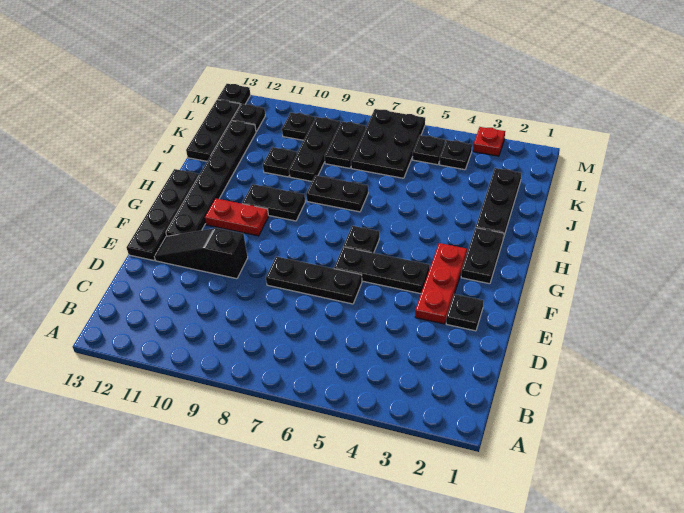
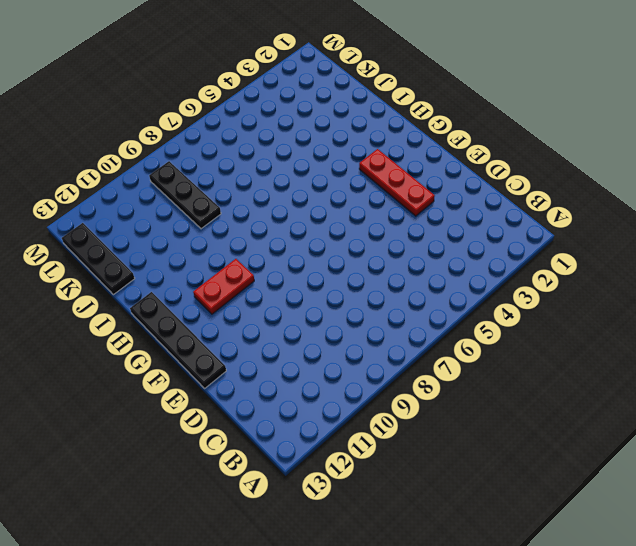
none -> black 1x1 plate [446,294,483,331]
none -> black 1x3 plate [266,257,362,304]
none -> black 1x3 slope [155,228,248,279]

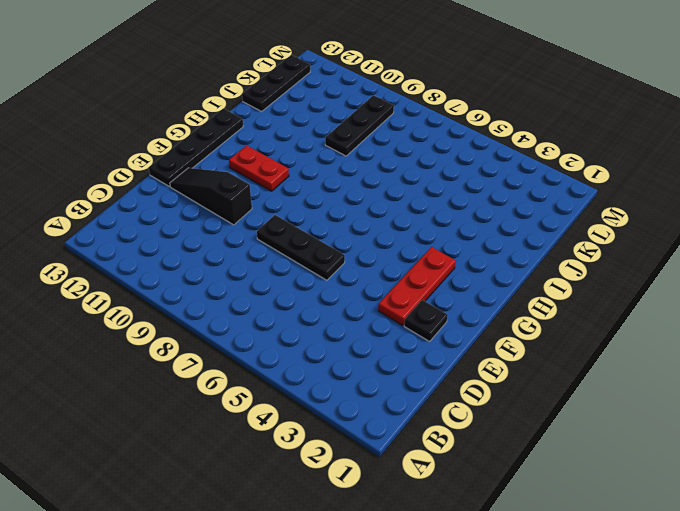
none -> black 1x3 plate [334,247,430,294]
none -> black 1x6 plate [166,121,256,236]
none -> black 1x2 plate [461,228,504,284]

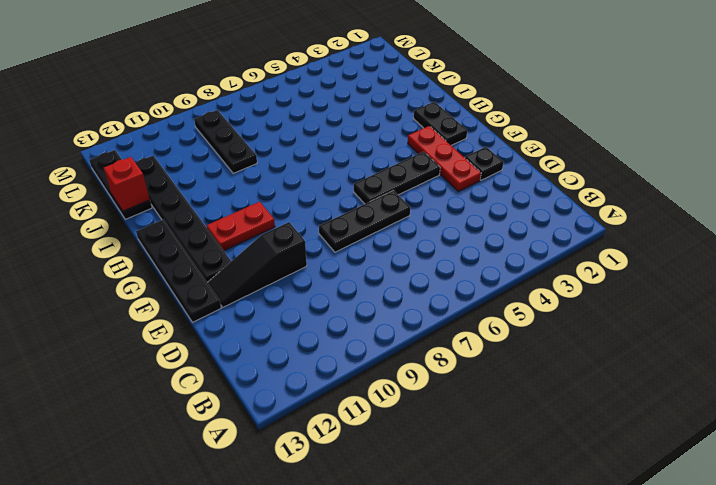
red 1x1 brick [104,157,150,211] -> none
none -> black 1x1 plate [344,226,379,253]
none -> black 1x2 plate [242,184,305,221]
none -> black 1x3 plate [476,168,521,238]

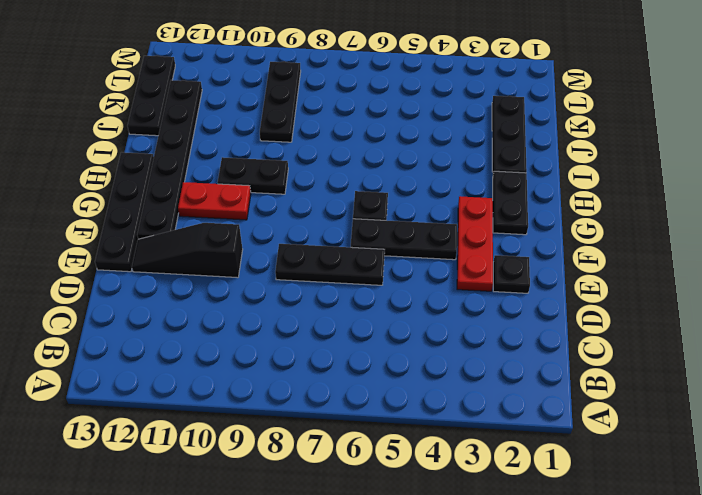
none -> black 1x2 plate [306,175,368,212]
none -> black 1x1 plate [263,147,297,177]
none -> black 2x3 plate [351,109,425,178]

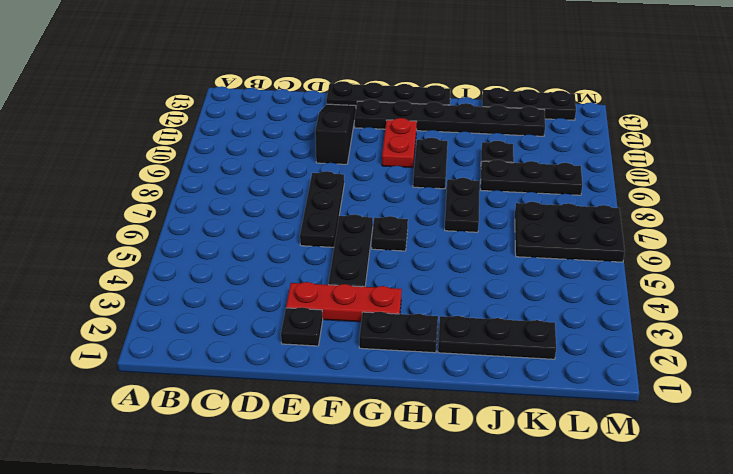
none -> black 1x2 plate [325,121,366,168]
none -> black 1x1 plate [439,140,472,170]
none -> black 1x1 plate [413,135,445,165]

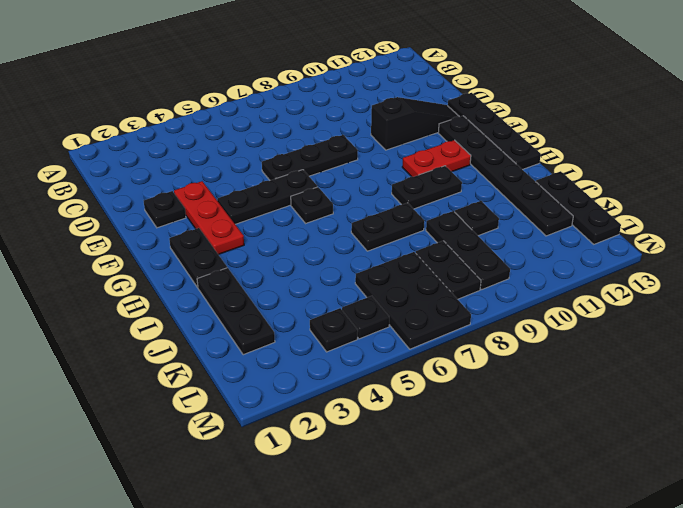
none -> black 1x1 plate [282,113,315,140]
none -> black 1x1 plate [232,104,265,131]
none -> red 1x1 plate [473,127,505,156]

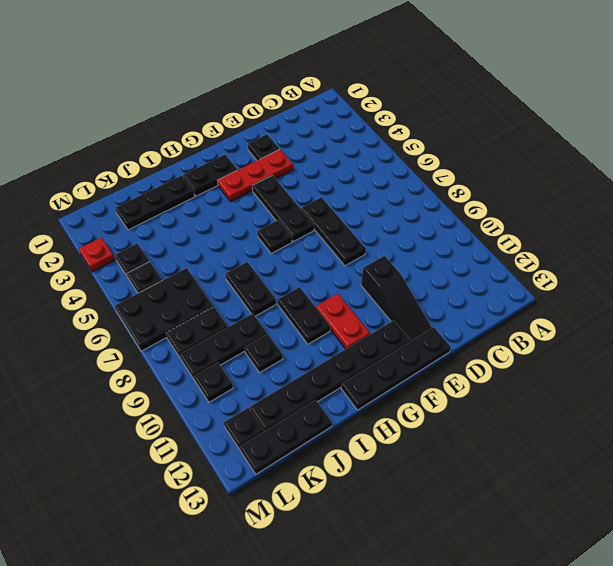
none -> black 1x1 plate [217,84,250,105]

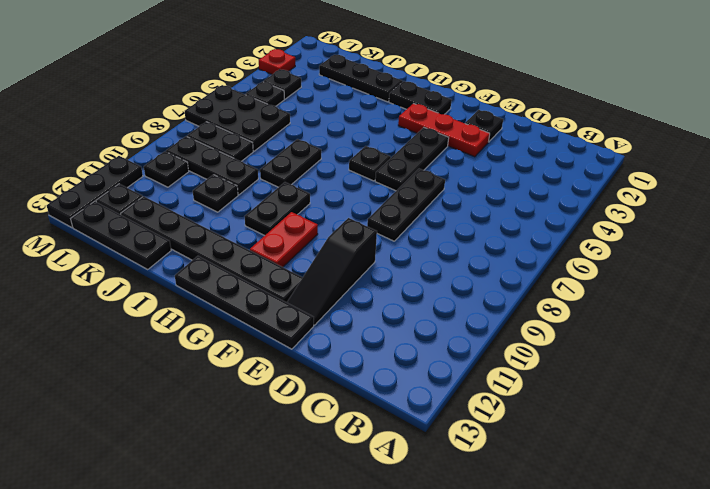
black 1x3 plate [47,156,143,227] -> black 1x1 plate [217,84,250,105]

